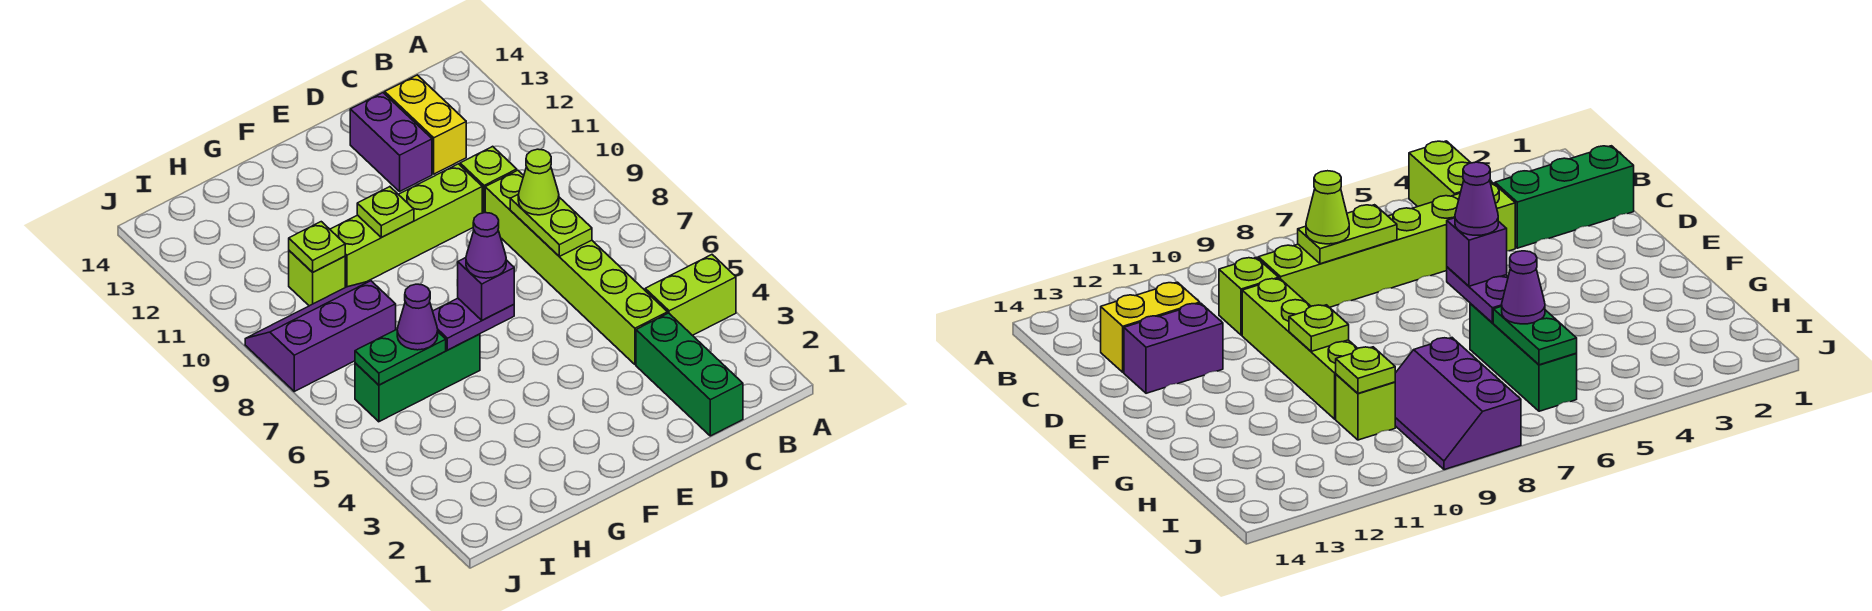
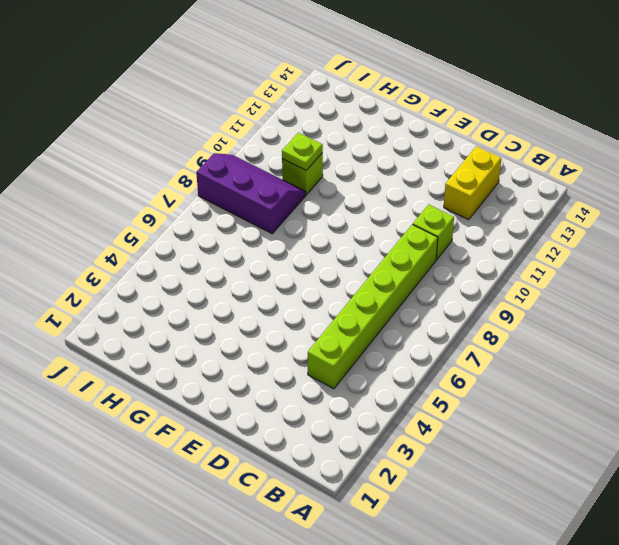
none -> lime 1x2 brick [645,255,736,335]
none -> green 1x3 brick [636,313,743,436]
none -> lime 1x4 brick [330,164,482,287]

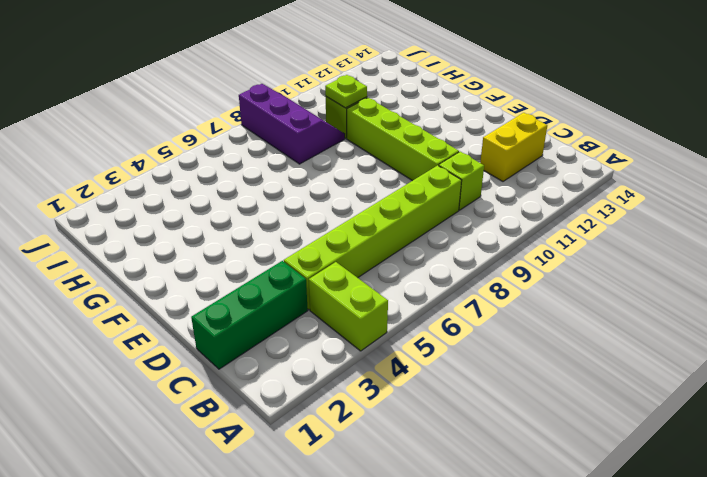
none -> purple 1x2 brick [350,93,432,191]
none -> green 1x3 brick [355,334,480,422]
none -> lime 1x2 plate [510,195,592,256]

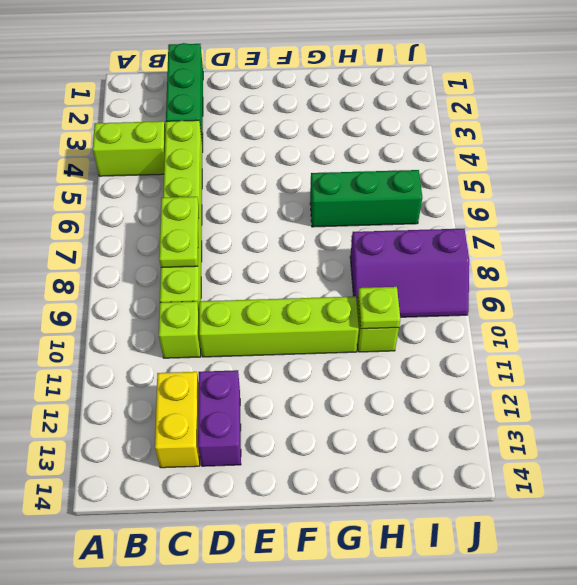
none -> purple 1x2 plate [433,298,514,350]
none -> lime 1x1 plate [357,187,414,237]
none -> green 1x2 plate [355,329,446,385]

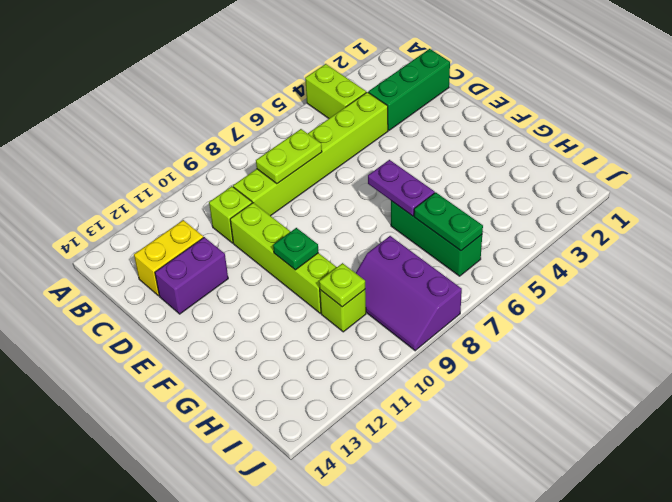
green 1x1 plate [273,228,319,270] -> lime 1x1 plate [357,187,414,237]
none -> lime 1x1 cone [518,149,559,215]
none -> purple 1x1 brick [458,258,514,320]
none -> purple 1x1 cone [397,284,438,350]

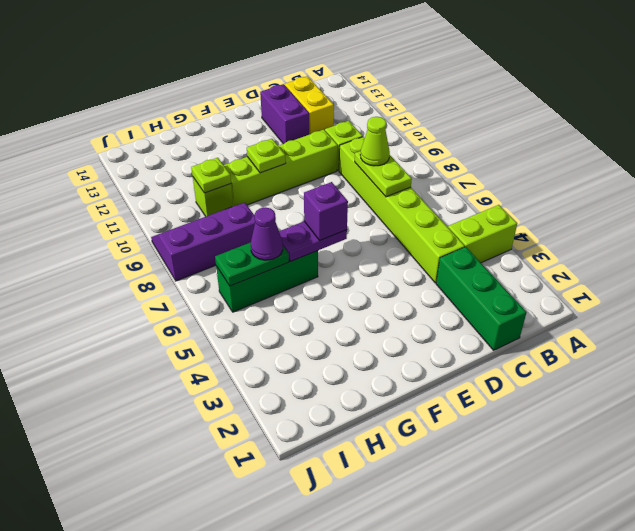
none -> purple 1x1 cone [466,213,506,278]

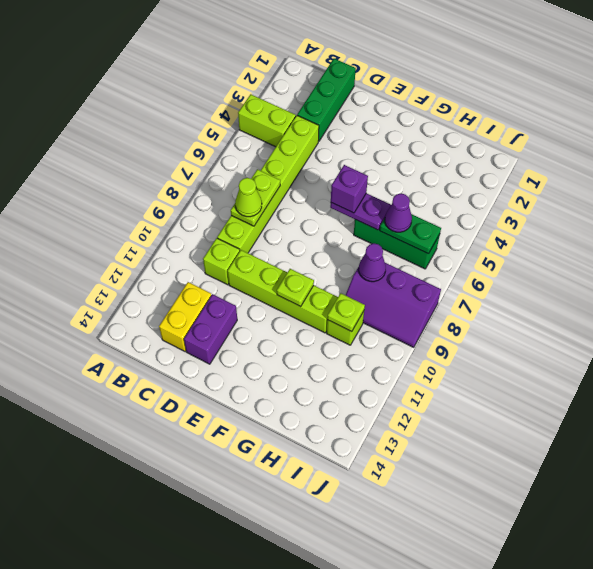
purple 1x1 cone [359,243,386,282] -> purple 1x1 cone moved to [466,213,506,278]

